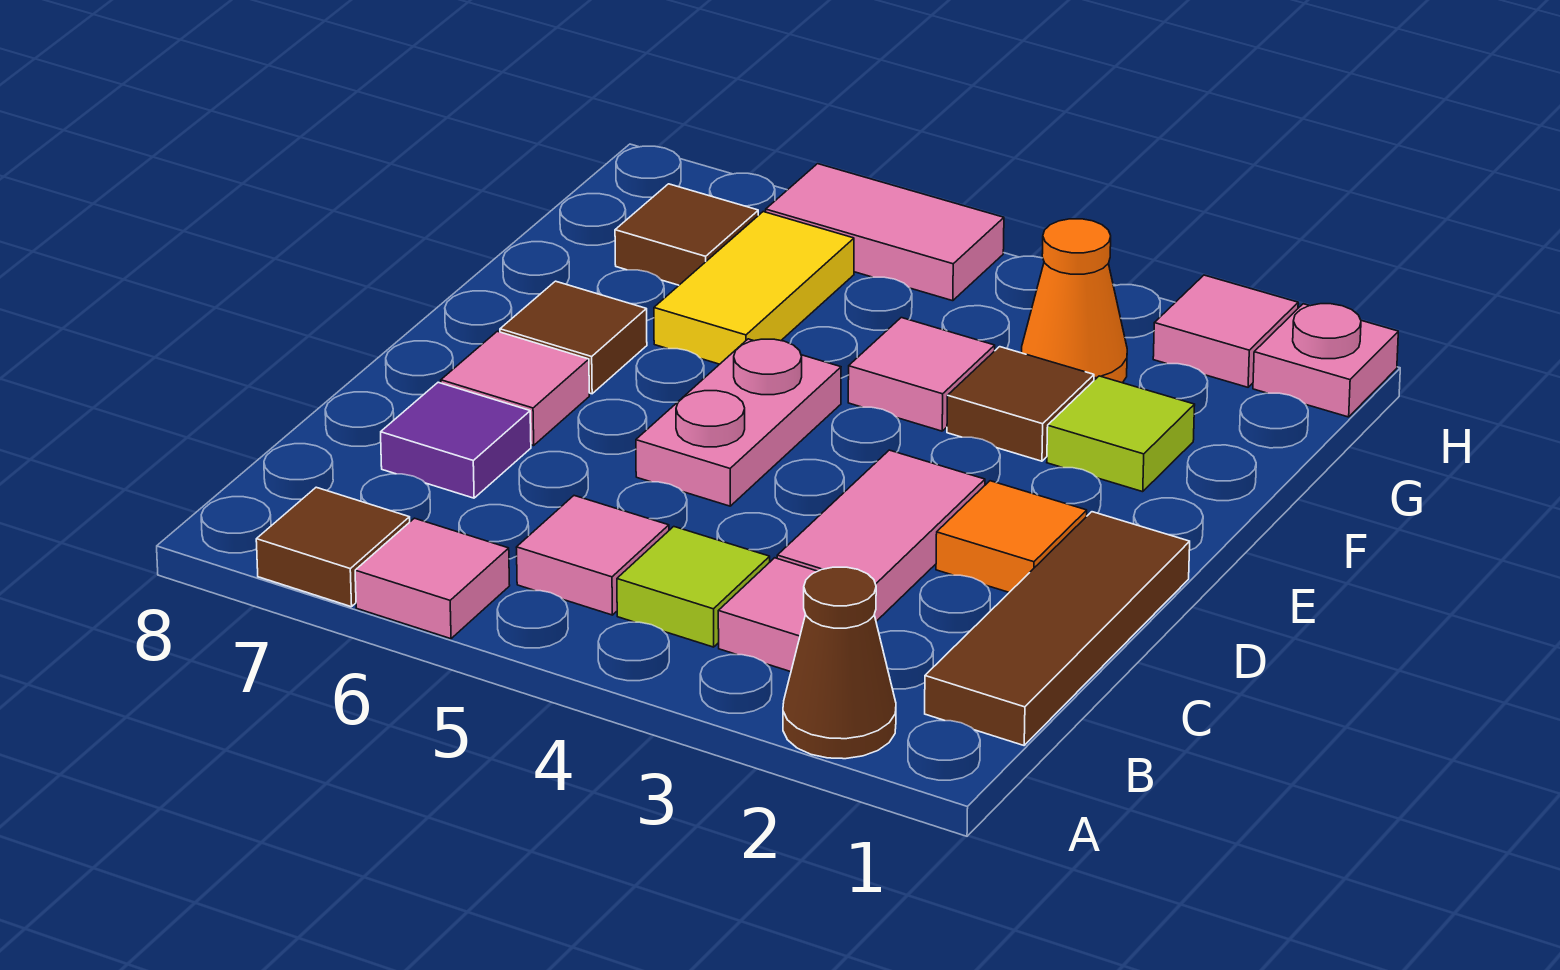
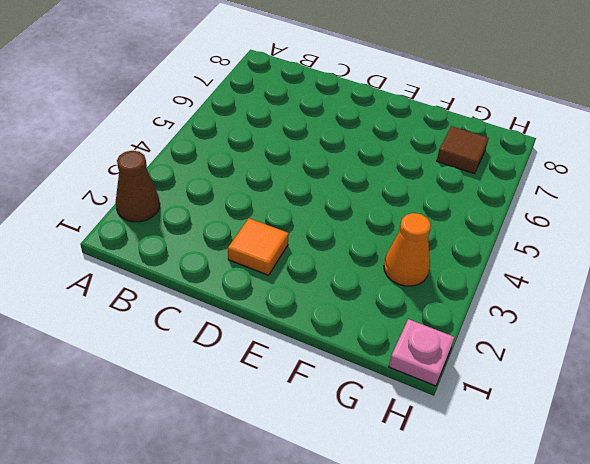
none -> pink 1x1 tile [355,518,510,639]
none -> brown 1x1 tile [256,487,410,607]
none -> brown 1x3 tile [925,512,1190,745]

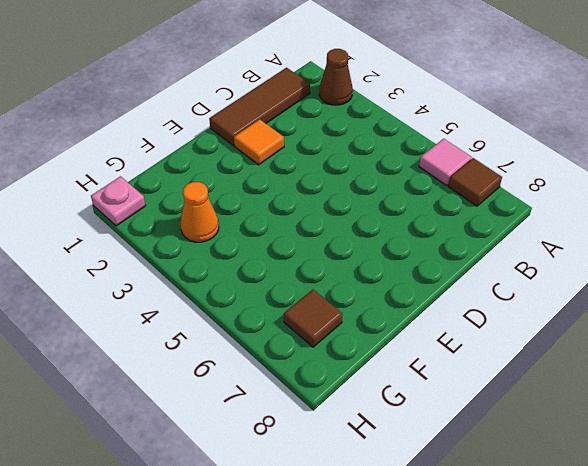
none -> pink 1x1 tile [718,558,817,672]
none -> lime 1x1 tile [617,527,770,647]
none -> pink 1x1 tile [517,496,669,615]

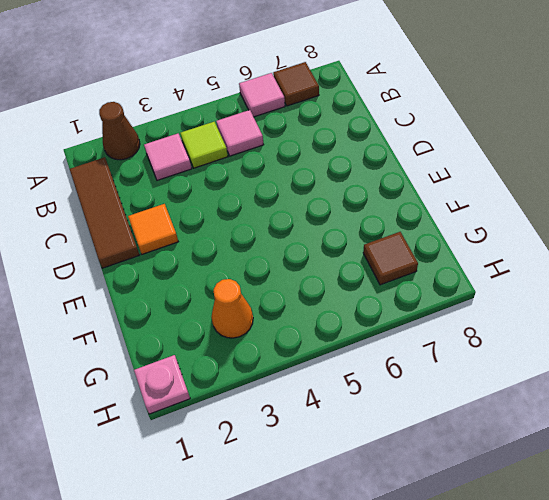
none -> pink 1x2 tile [777,450,985,621]
none -> purple 1x1 tile [381,382,531,498]
none -> pink 1x2 plate [636,339,841,506]

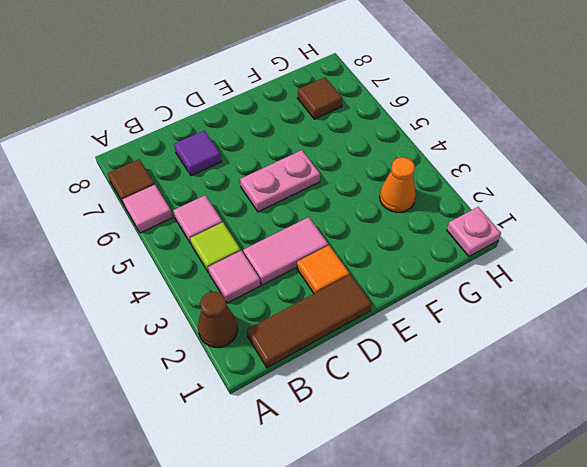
none -> pink 1x1 tile [441,331,589,445]
none -> brown 1x1 tile [500,281,647,394]
none -> lime 1x1 tile [1047,376,1195,492]

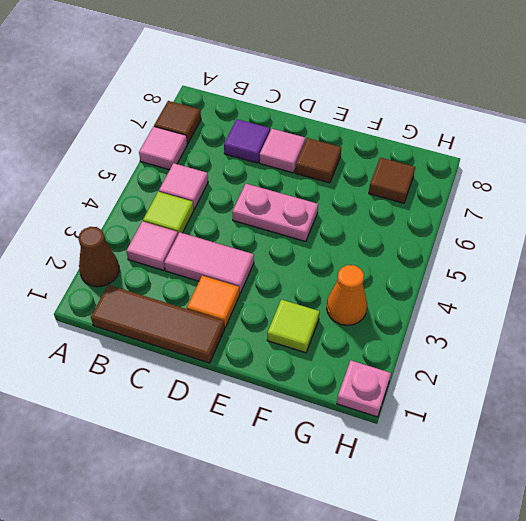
none -> brown 1x1 tile [947,347,1094,461]
none -> pink 1x1 tile [848,318,995,431]
none -> yellow 1x2 tile [654,212,854,364]

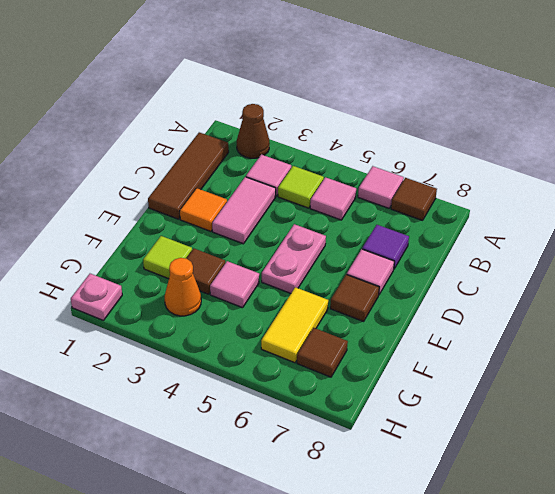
none -> pink 1x1 tile [1153,275,1298,387]
none -> pink 1x2 tile [766,164,1004,301]

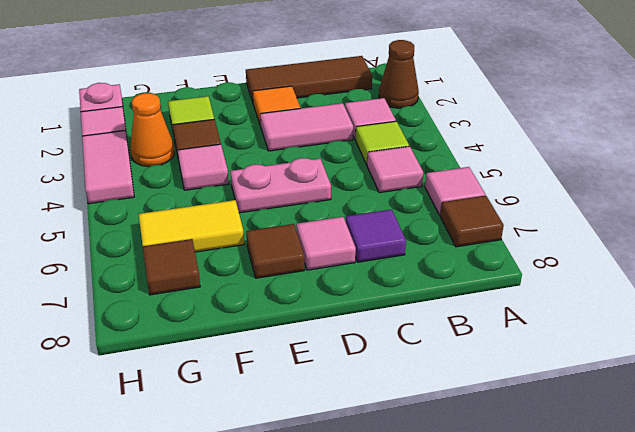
pink 1x2 tile [82,131,134,204] -> pink 1x2 tile moved to [766,164,1004,301]

